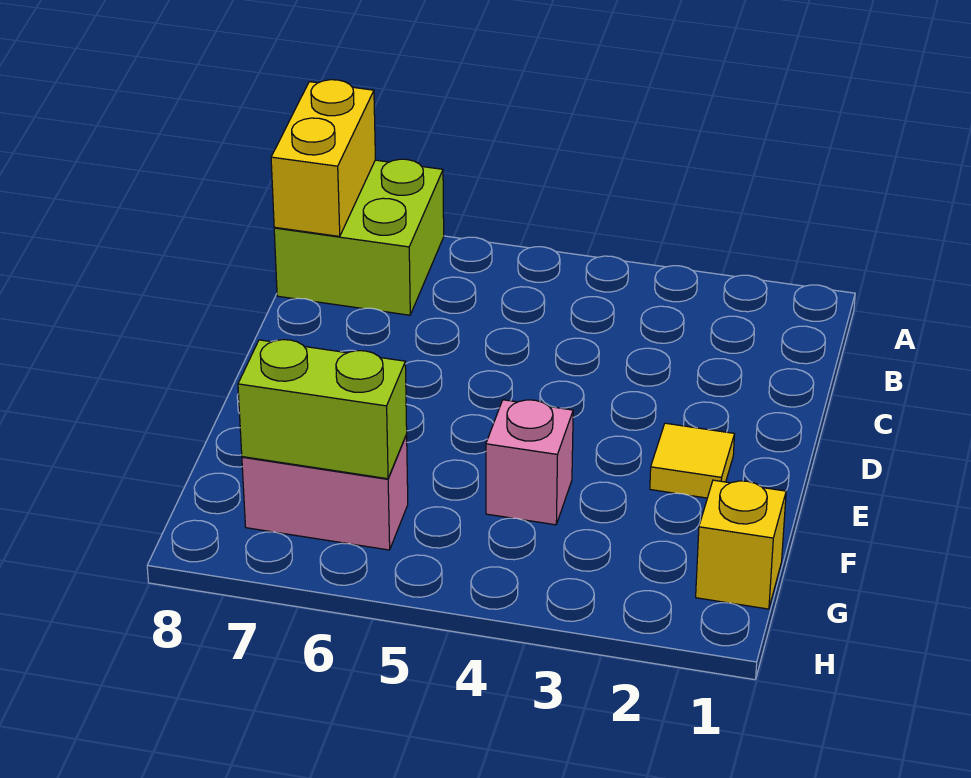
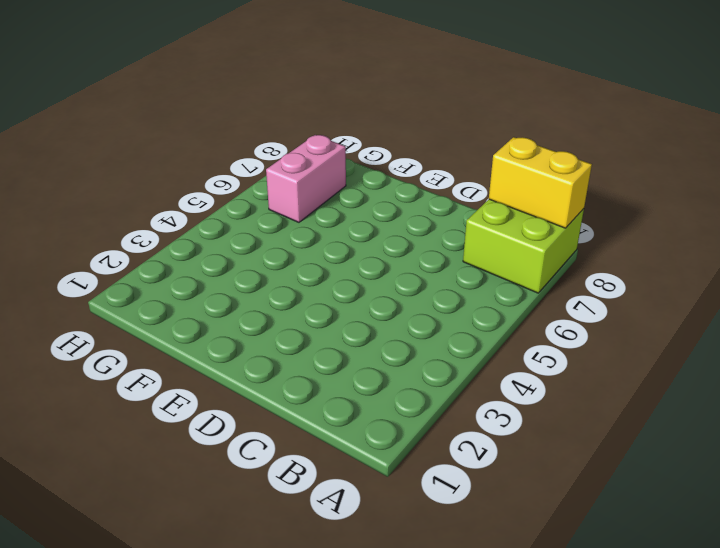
none -> yellow 1x1 tile [650,423,735,498]
none -> pink 1x1 brick [486,400,573,525]

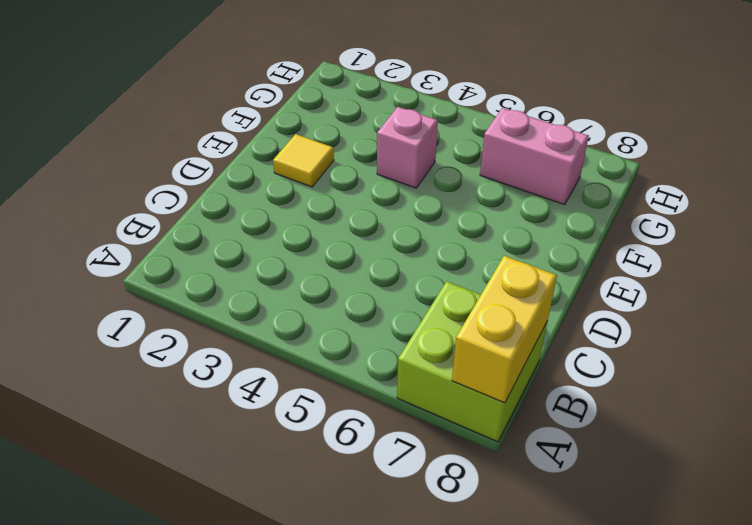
none -> yellow 1x1 brick [696,480,786,609]
none -> lime 1x2 brick [238,340,407,479]

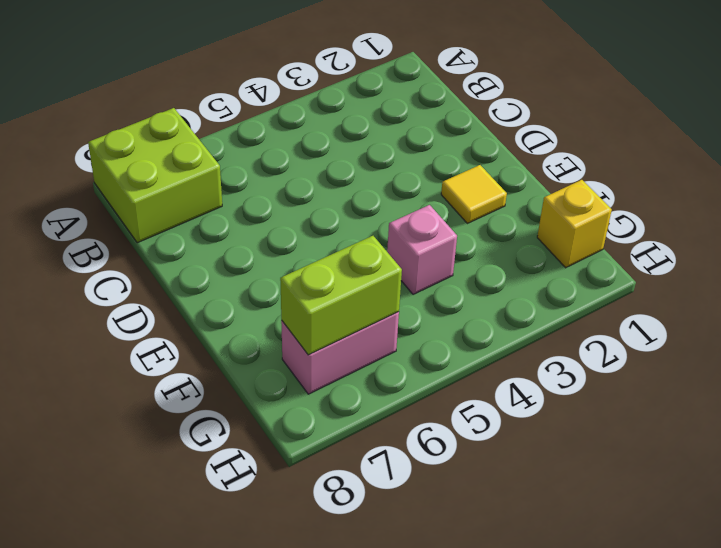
none -> yellow 1x2 brick [271,80,375,236]

